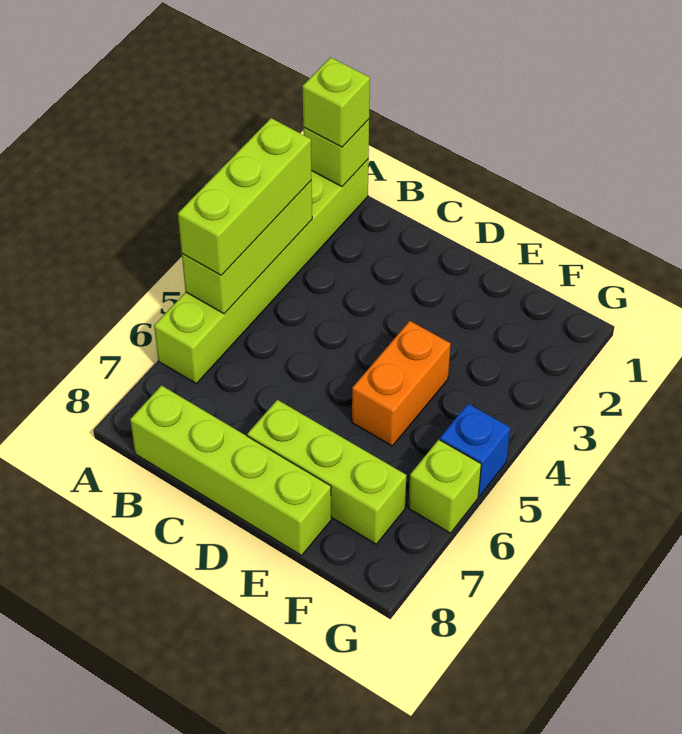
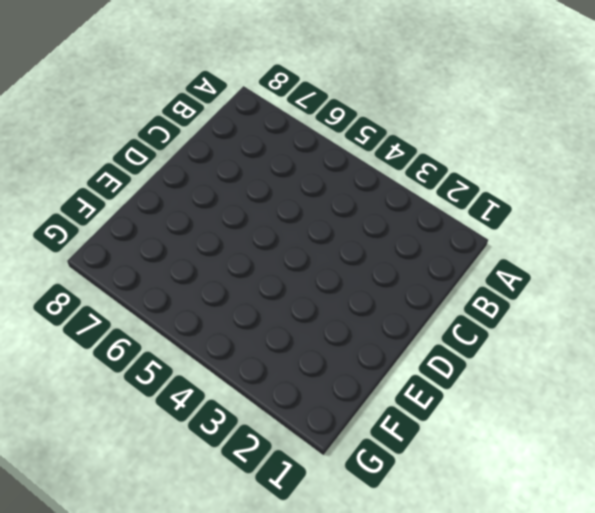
none -> lime 1x6 brick [154,159,369,383]
none -> lime 1x4 brick [130,386,331,555]

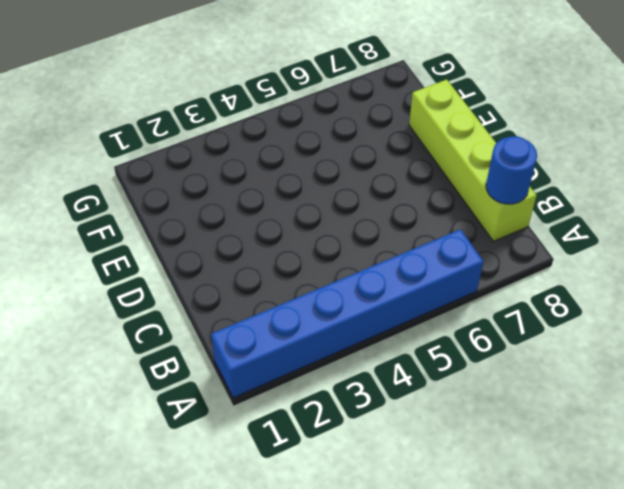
blue 1x6 brick [211,229,483,398] -> lime 1x6 brick [154,159,369,383]
blue 1x1 round brick [486,136,537,204] -> none
none -> lime 1x3 brick [247,400,406,544]
none -> orange 1x2 brick [352,321,450,446]

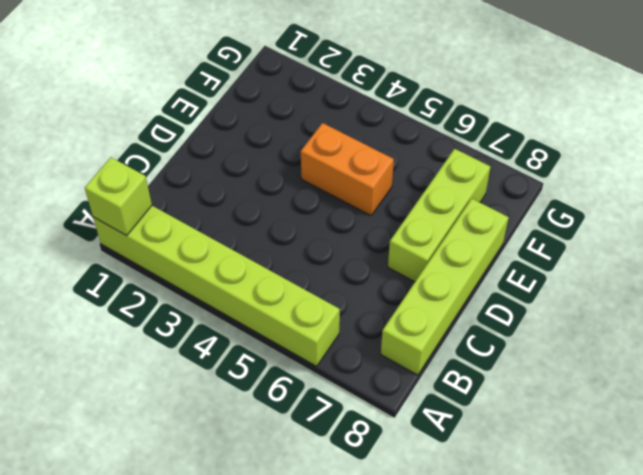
none -> blue 1x1 brick [440,404,510,496]
none -> lime 1x1 brick [408,440,481,533]

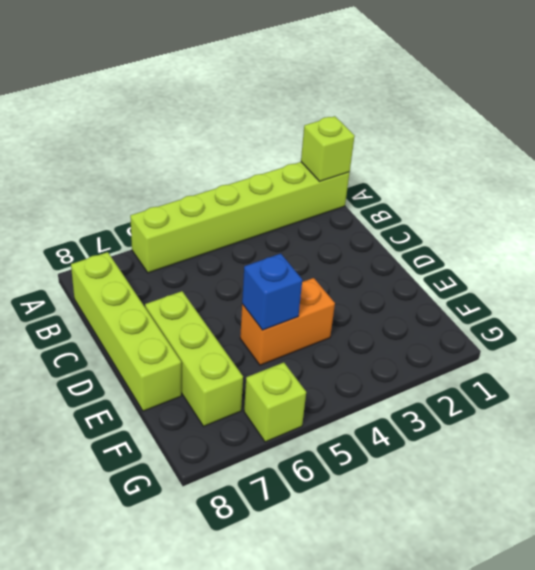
blue 1x1 brick [242,254,302,330] -> blue 1x1 brick moved to [440,404,510,496]
none -> lime 1x3 brick [182,180,312,314]
none -> lime 1x1 brick [303,57,370,147]

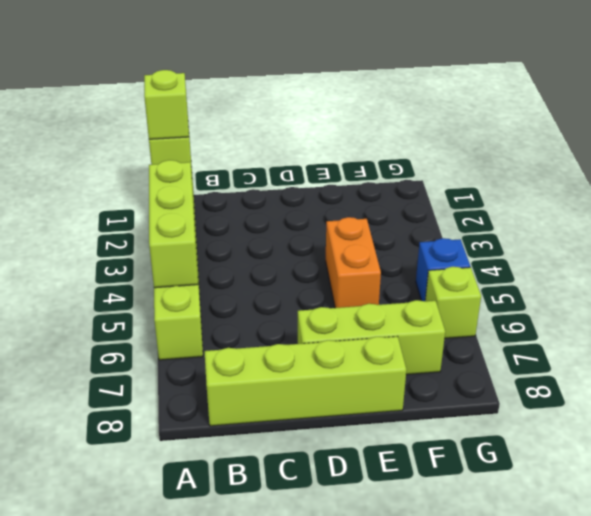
none -> lime 1x3 brick [178,118,312,275]

